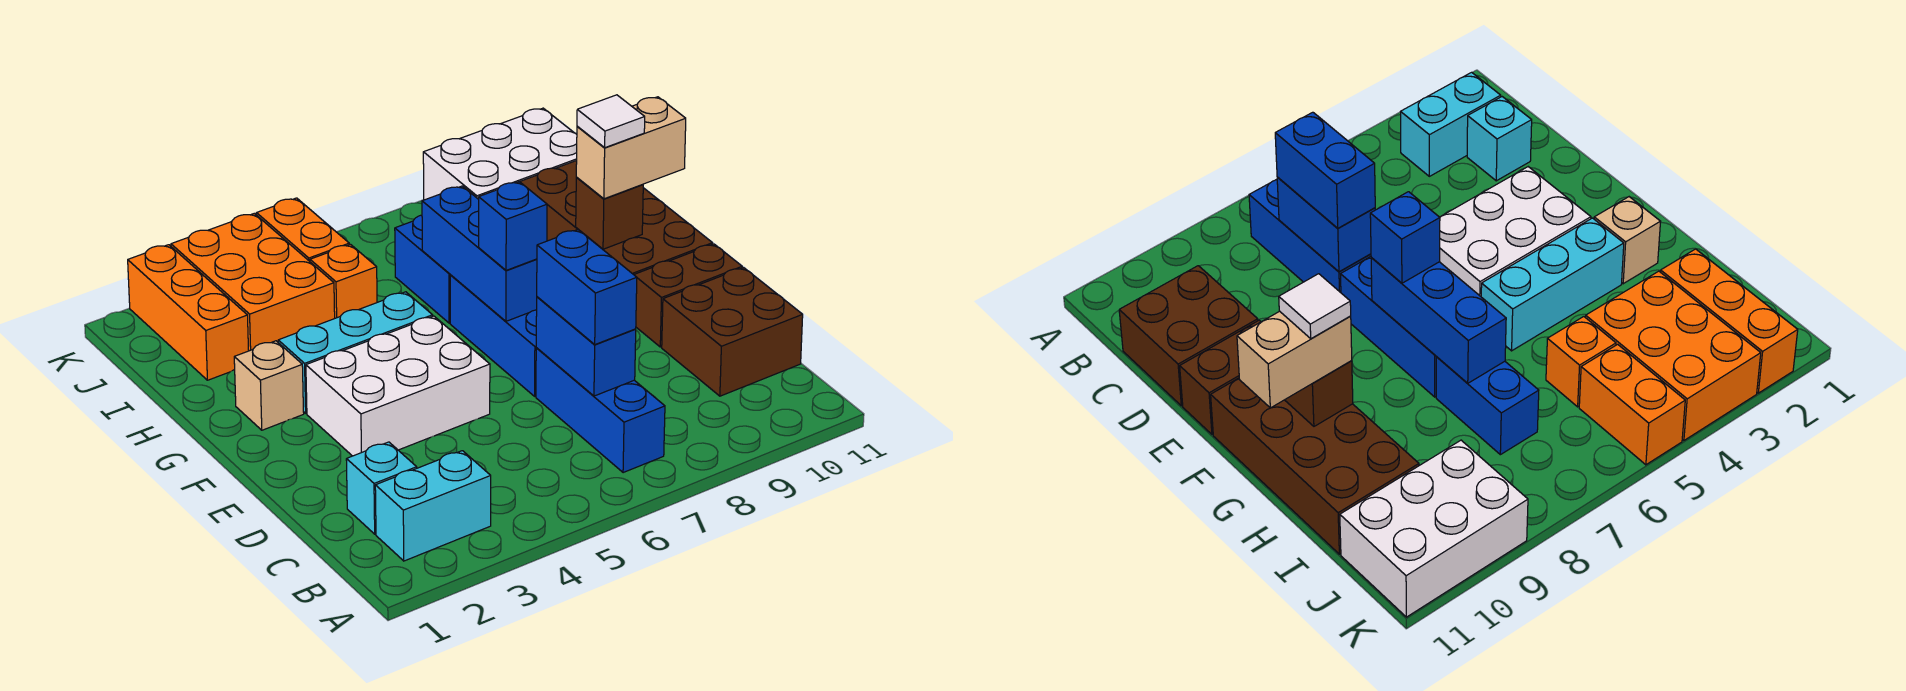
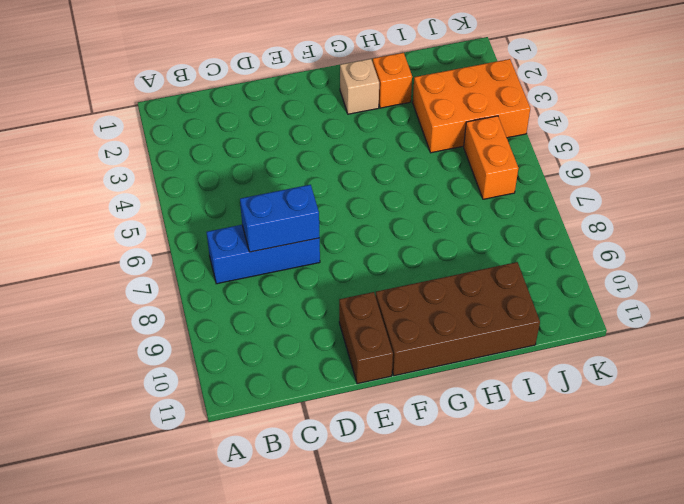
orange 1x1 brick [373,53,412,108] -> orange 1x1 brick moved to [310,244,377,318]
orange 1x2 brick [464,116,519,199] -> orange 1x2 brick turned to [256,198,349,261]
none -> cyan 1x2 brick [375,451,491,561]
none -> cyan 1x1 brick [346,442,417,534]
none -> brown 2x2 brick [662,268,803,396]

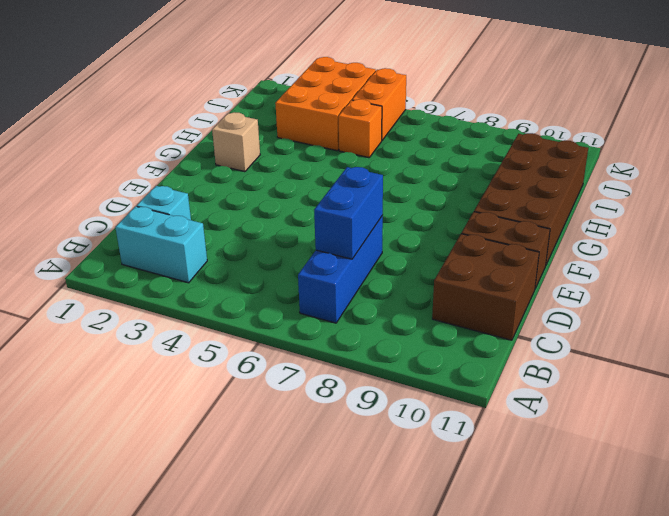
none -> white 2x3 brick [306,316,490,456]
none -> blue 1x3 brick [450,275,537,396]
none -> cyan 1x3 brick [278,292,433,413]

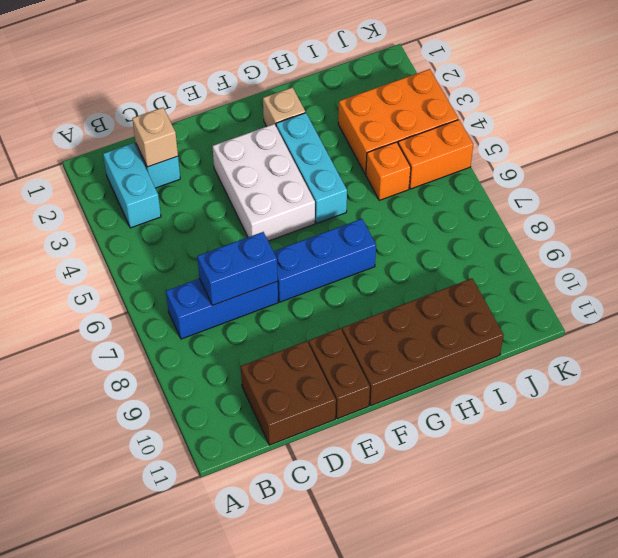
tan 1x1 brick [132,108,178,167] -> none
none -> blue 1x2 brick [395,215,450,323]
none -> orange 1x3 brick [128,245,249,380]
none -> white 2x3 brick [423,108,577,200]

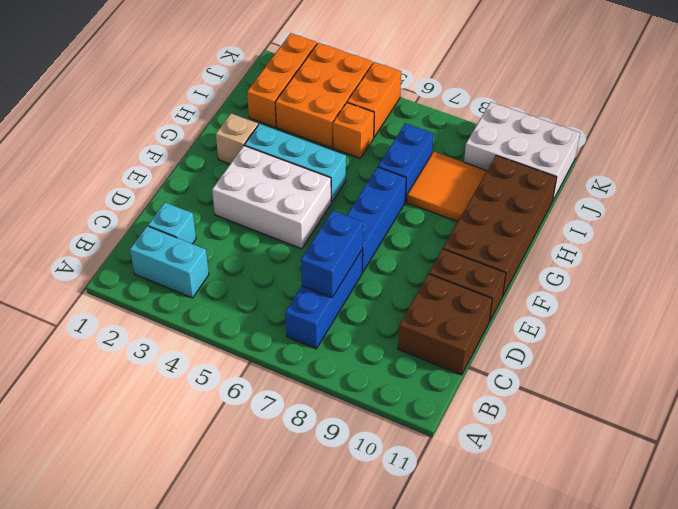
orange 2x2 tile [407,152,487,222] -> none
none -> blue 1x3 brick [422,186,537,321]
none -> brown 1x1 brick [576,178,643,249]
none -> blue 1x2 brick [537,230,637,344]

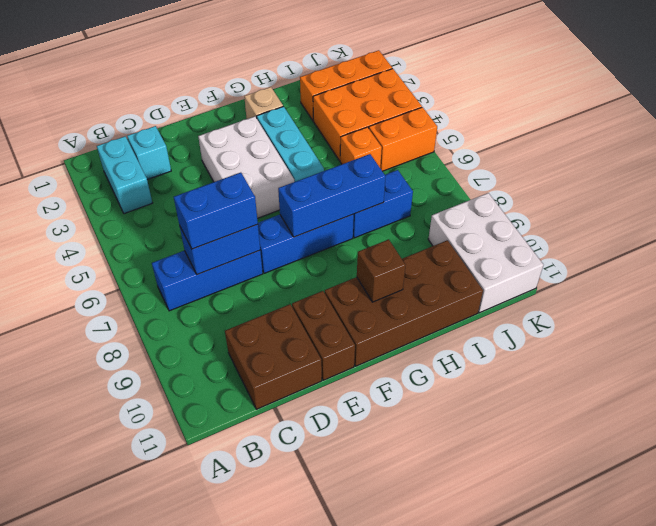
none -> blue 1x1 brick [479,182,547,270]
none -> tan 1x2 brick [576,97,686,199]
none -> white 1x1 tile [577,95,645,148]

